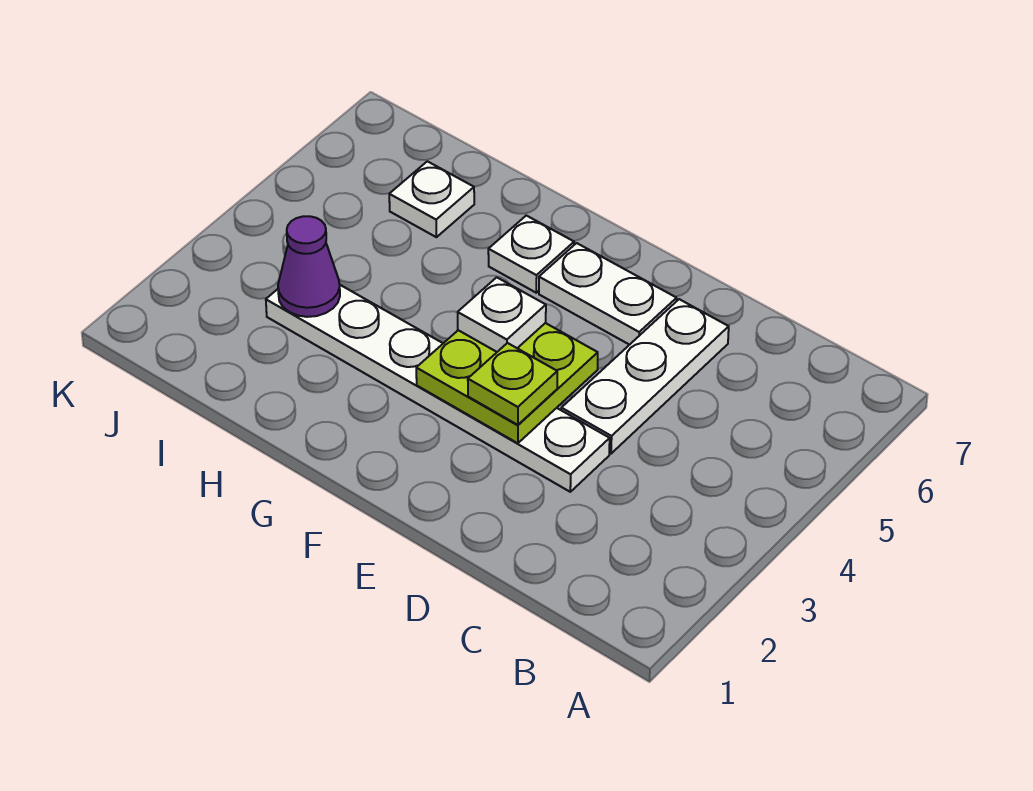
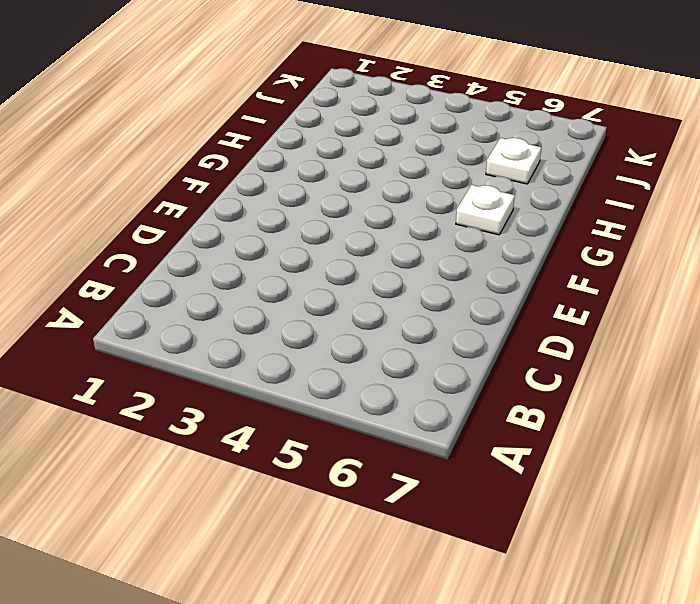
none -> white 1x6 plate [266,284,610,492]
none -> white 1x3 plate [561,299,729,453]

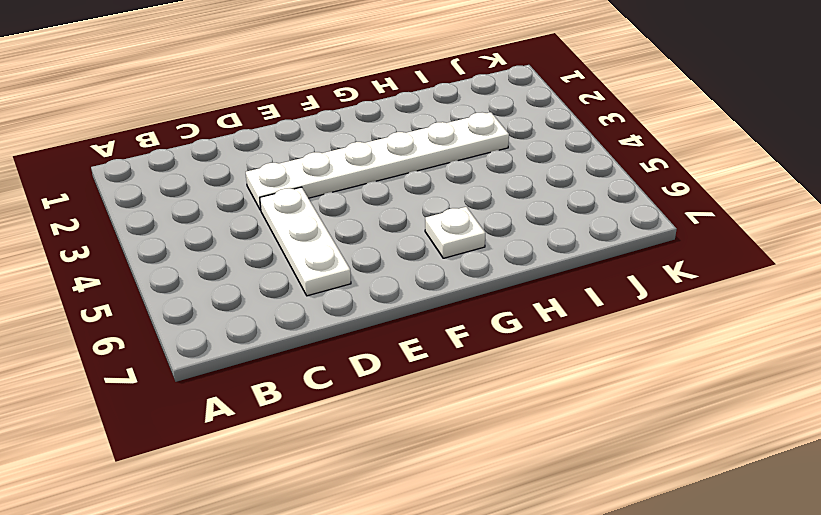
none -> white 1x2 plate [539,243,677,345]
none -> white 1x1 plate [389,161,474,237]

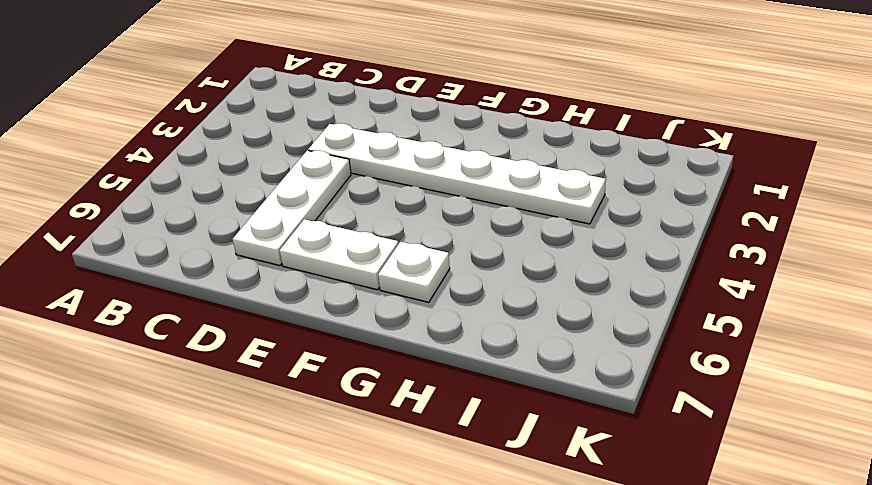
none -> white 1x1 plate [389,161,474,237]
none -> lime 2x2 plate [416,323,598,443]

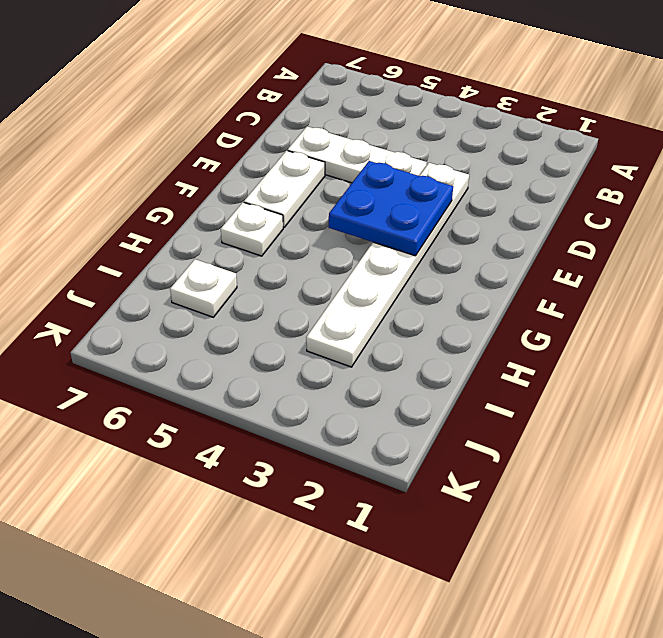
blue 2x2 plate [329,161,453,256] -> lime 2x2 plate [416,323,598,443]
none -> purple 1x1 cone [278,216,340,317]
none -> lime 1x1 plate [468,343,557,425]

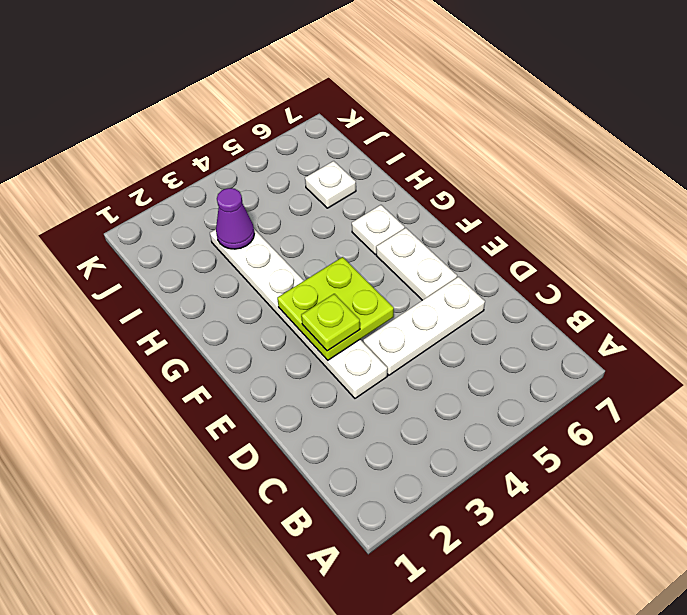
none -> white 1x1 plate [458,277,546,352]

